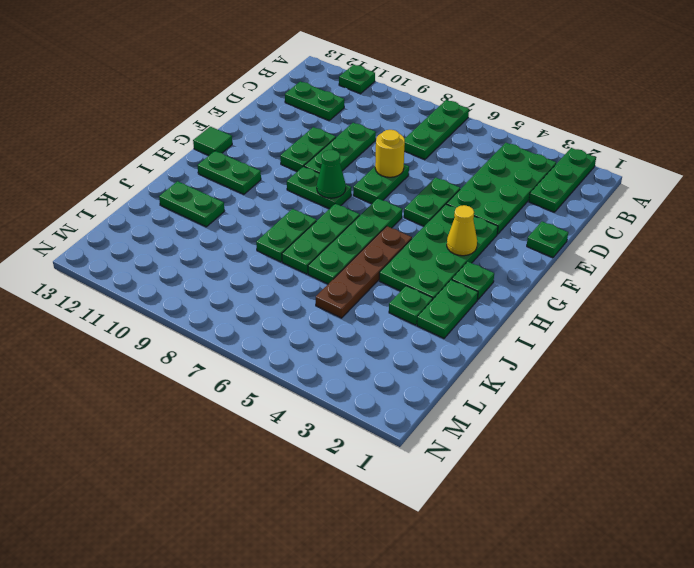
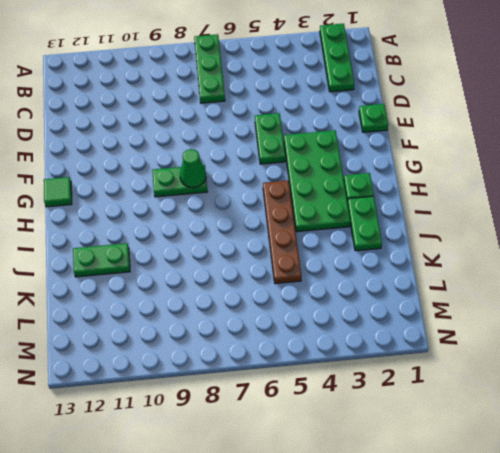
none -> green 1x1 plate [339,65,375,94]
none -> green 2x4 plate [447,143,556,234]
none -> green 1x2 plate [285,81,344,120]

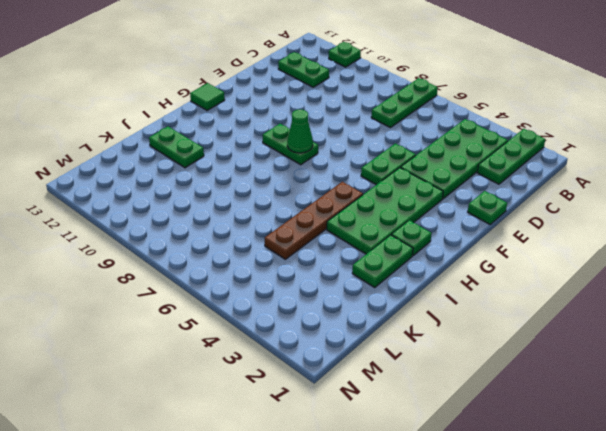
none -> green 1x3 plate [304,123,376,173]
none -> green 1x2 plate [353,165,409,204]
none -> green 1x2 plate [280,127,336,171]

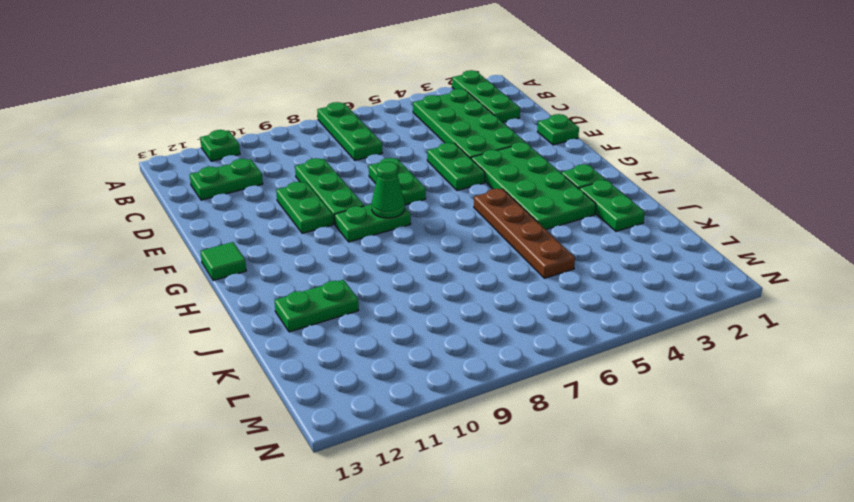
none -> green 1x4 plate [308,198,402,284]
none -> green 1x3 plate [282,204,360,274]
none -> green 1x2 plate [197,151,261,194]

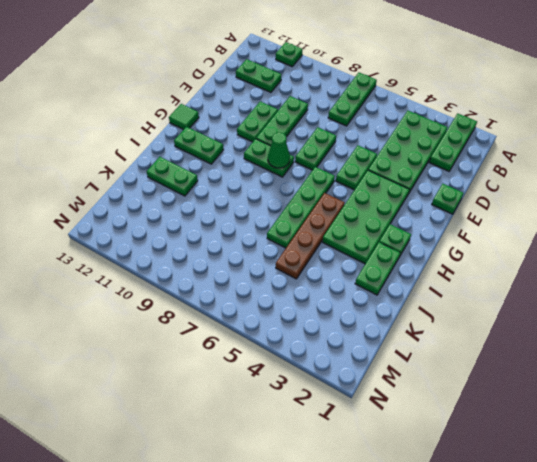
none -> green 1x3 plate [282,204,360,274]
none -> green 1x2 plate [256,209,316,262]
none -> green 1x1 plate [389,286,433,325]

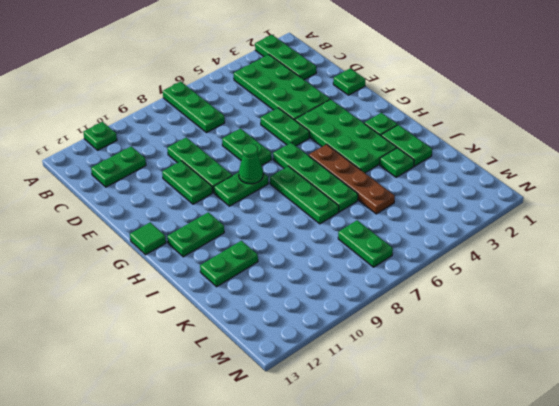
green 1x2 plate [338,220,393,267] -> green 1x2 plate moved to [256,209,316,262]
none -> yellow 1x1 round brick [375,130,405,177]
none -> yellow 1x1 cone [447,205,477,256]

